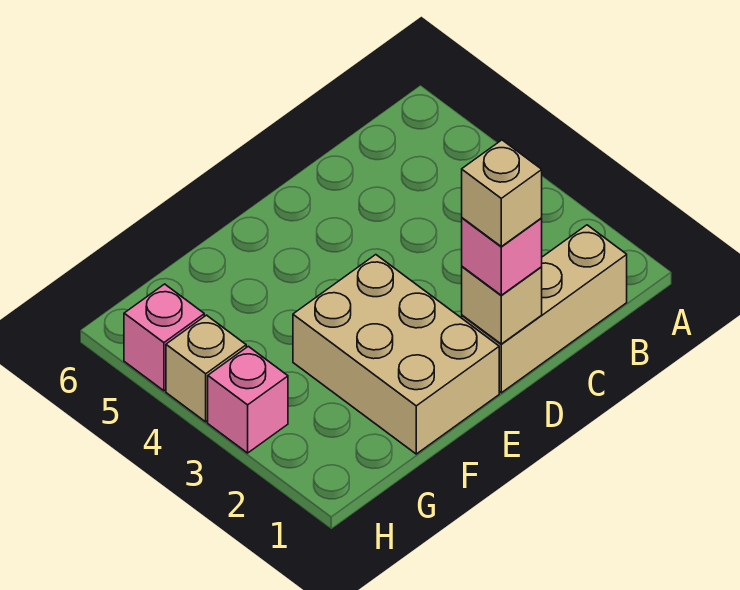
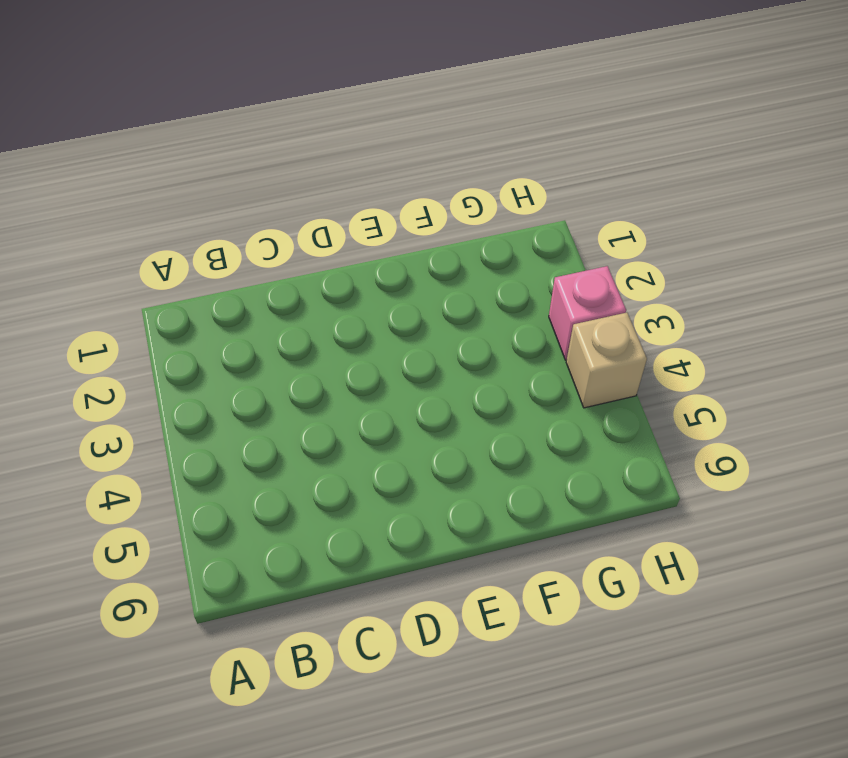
none -> tan 1x3 brick [462,225,627,393]
none -> tan 2x3 brick [293,255,499,454]

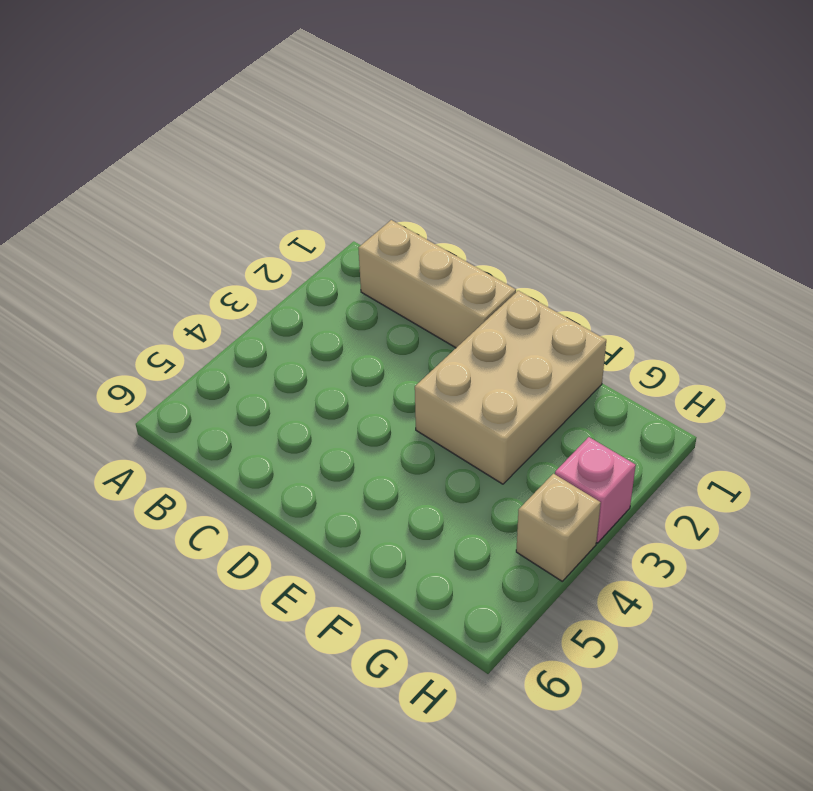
none -> pink 1x1 brick [124,284,204,391]
none -> tan 1x1 brick [462,267,542,344]

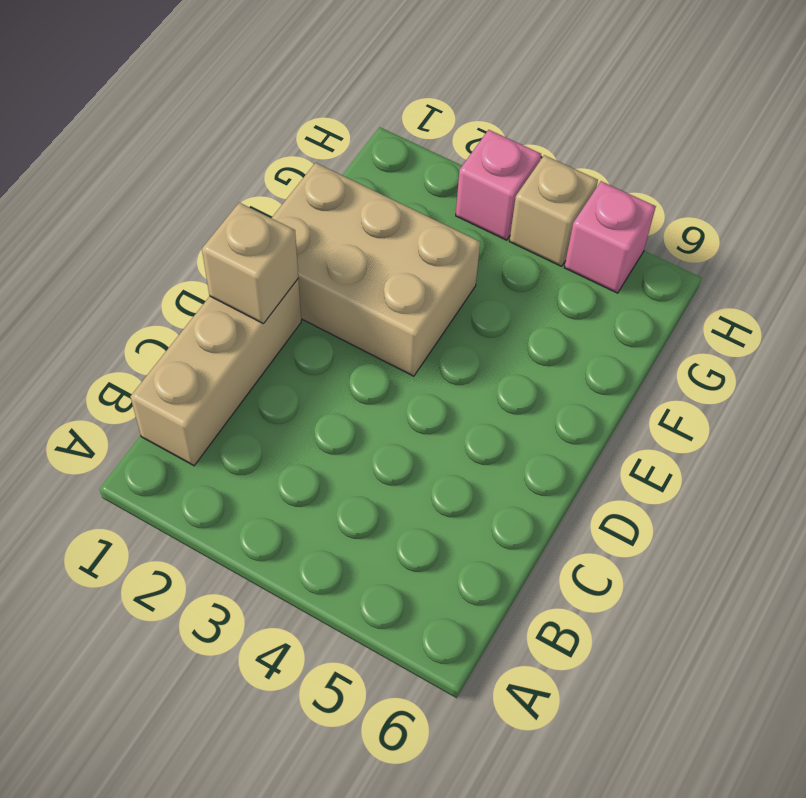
none -> pink 1x1 brick [462,218,542,295]
none -> tan 1x1 brick [462,140,542,246]

